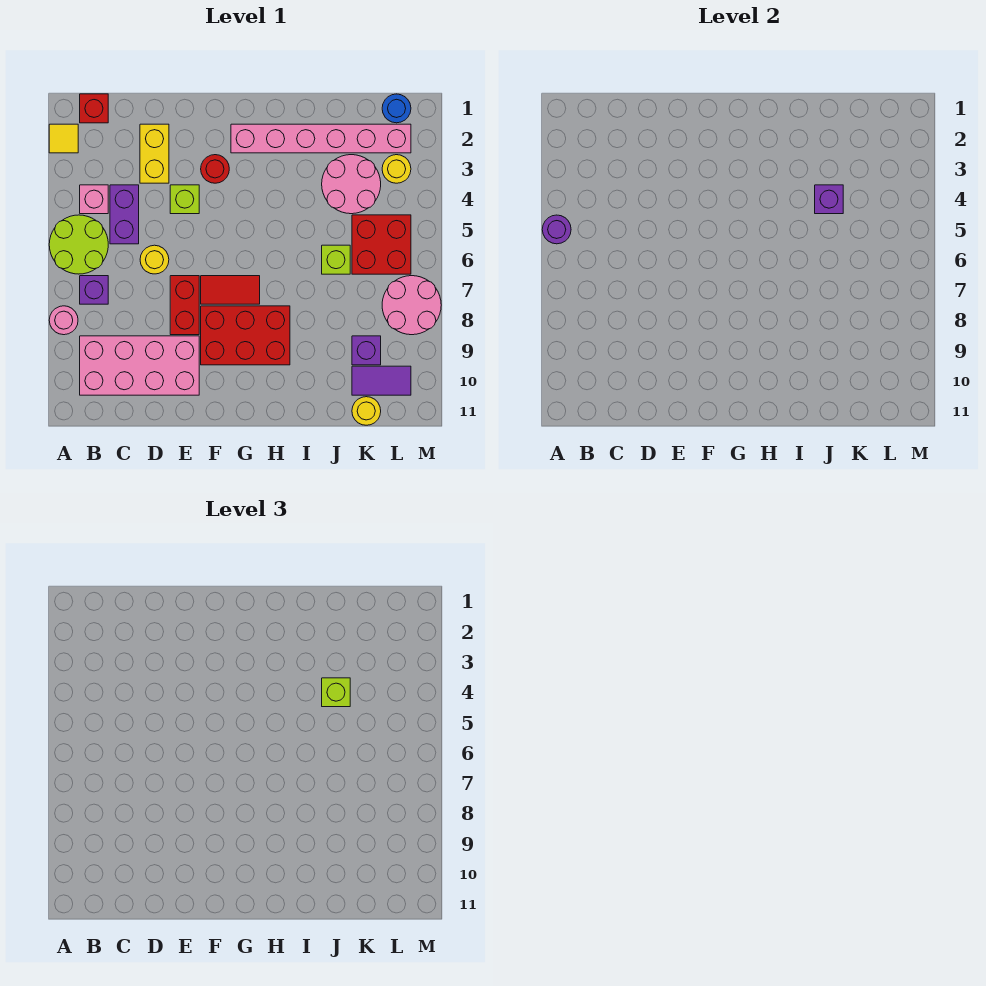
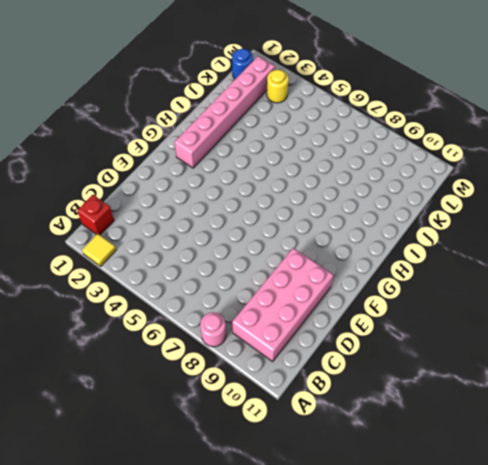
none -> lime 2x2 round brick [49,215,108,274]
none -> pink 1x1 brick [80,185,108,214]
none -> purple 1x1 brick [80,276,108,304]

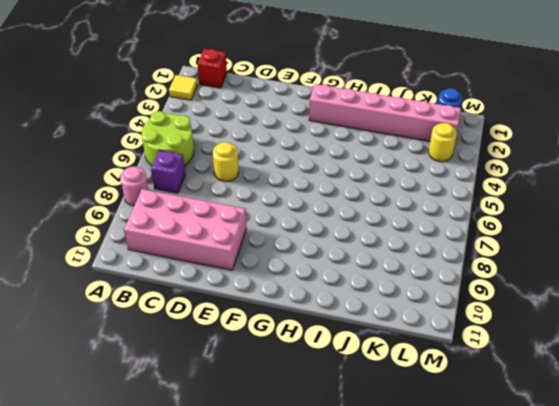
none -> pink 1x1 brick [80,185,108,214]
none -> purple 1x2 brick [110,185,139,244]
none -> yellow 1x2 brick [140,124,169,183]

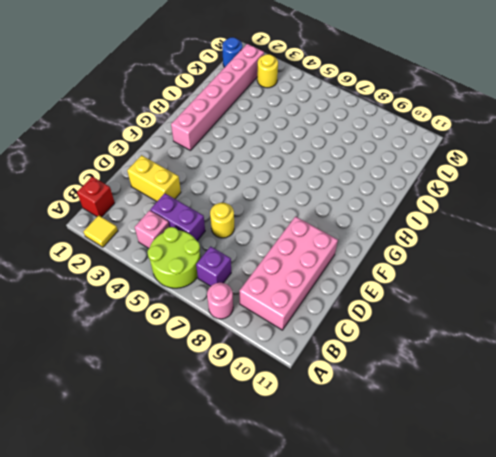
none -> lime 1x1 brick [170,185,199,214]
none -> red 1x2 brick [170,276,199,335]
none -> red 1x1 round brick [201,155,229,183]

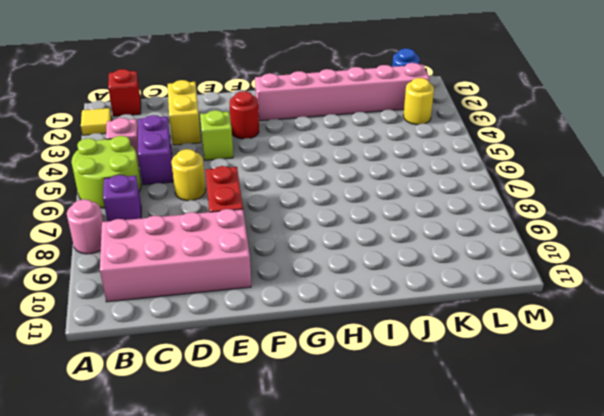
none -> red 1x2 tile [201,276,260,304]
none -> red 2x3 brick [201,306,290,365]
none -> pink 2x2 round brick [322,155,381,214]

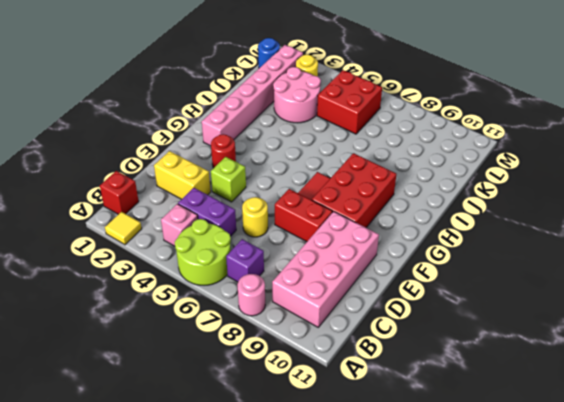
none -> lime 1x1 brick [322,245,350,274]
none -> purple 1x1 brick [352,336,381,365]
none -> purple 1x2 tile [352,366,411,395]

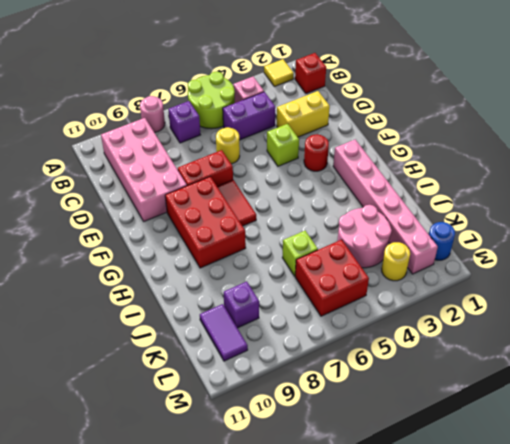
none -> yellow 1x1 round brick [352,397,381,425]
none -> pink 2x2 round brick [382,276,441,335]
none -> purple 1x1 round brick [542,215,571,244]

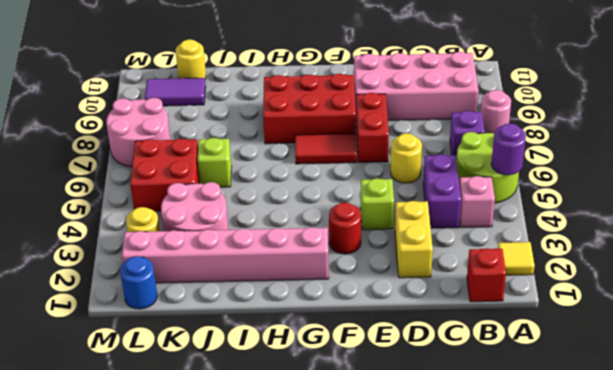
none -> purple 1x1 brick [352,336,381,365]
none -> purple 1x1 brick [815,185,843,214]
none -> lime 1x1 brick [322,678,350,707]

